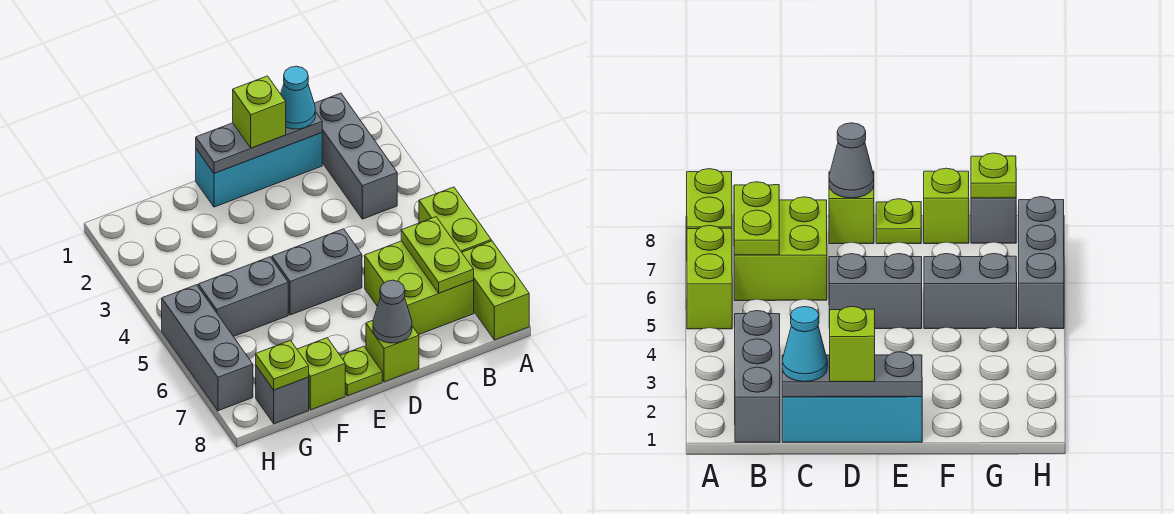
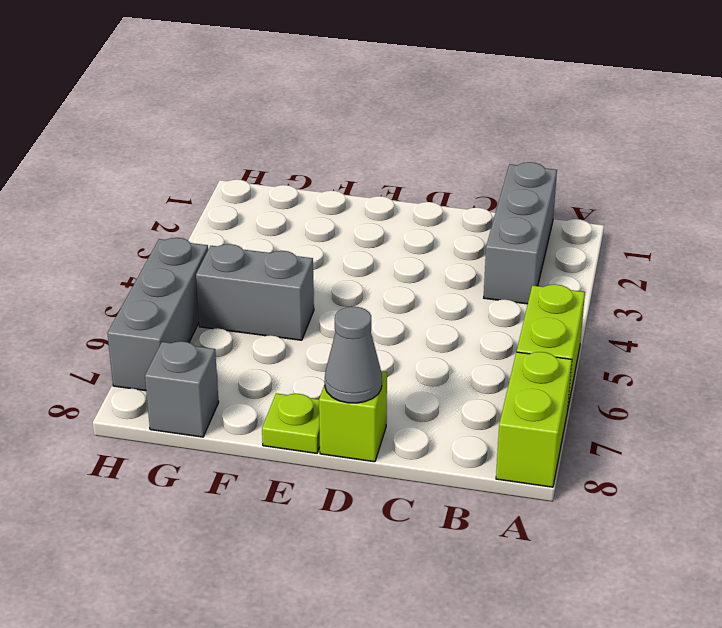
none -> lime 2x2 brick [365,241,474,335]
none -> cyan 1x3 brick [196,133,322,207]
none -> grey 1x2 brick [272,229,362,315]

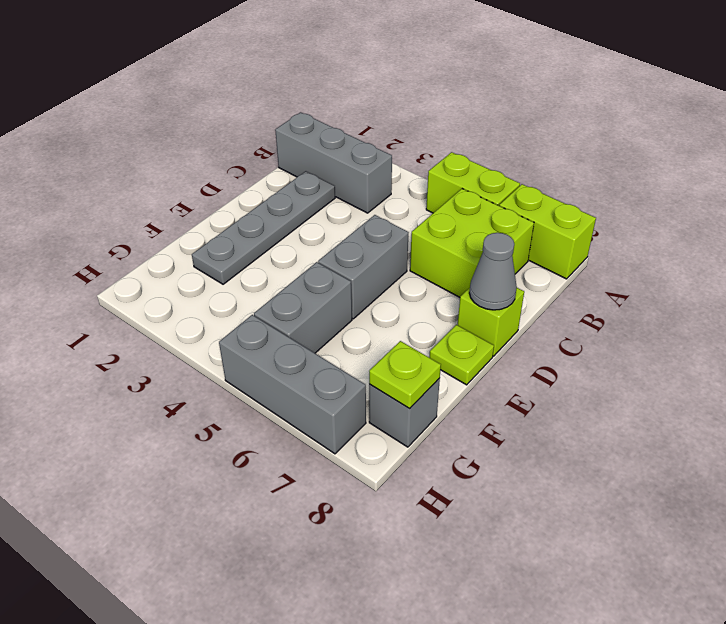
grey 1x4 plate [192,171,335,284] -> none
none -> cyan 1x3 brick [196,133,322,207]
none -> lime 1x1 brick [297,338,345,410]
none -> lime 1x2 plate [401,217,474,293]

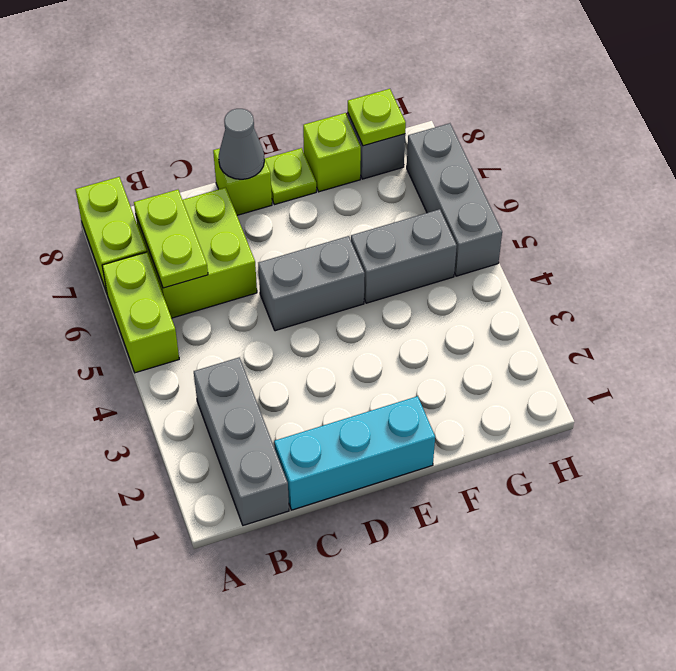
none -> grey 1x3 plate [196,112,322,173]
none -> cyan 1x1 cone [281,66,315,129]
none -> lime 1x1 brick [233,76,286,148]

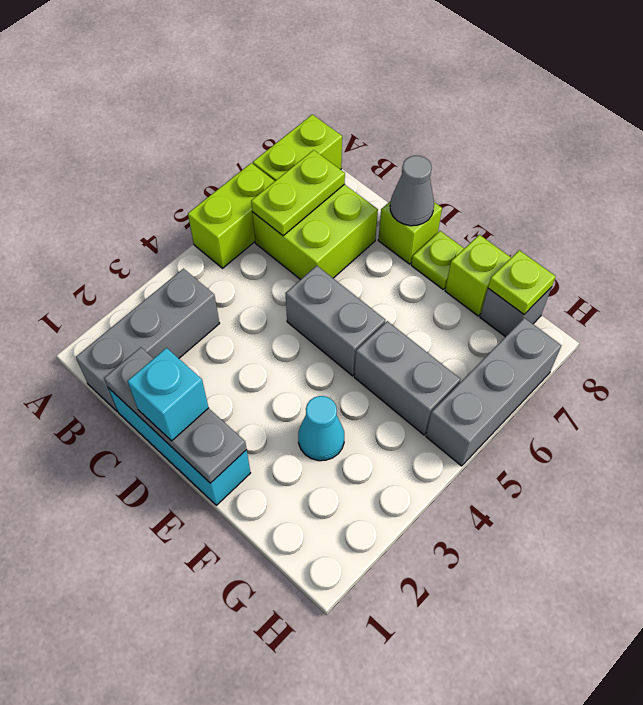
cyan 1x1 brick [128,348,209,441] -> lime 1x1 brick [233,76,286,148]
cyan 1x1 cone [298,396,344,461] -> cyan 1x1 cone moved to [281,66,315,129]

